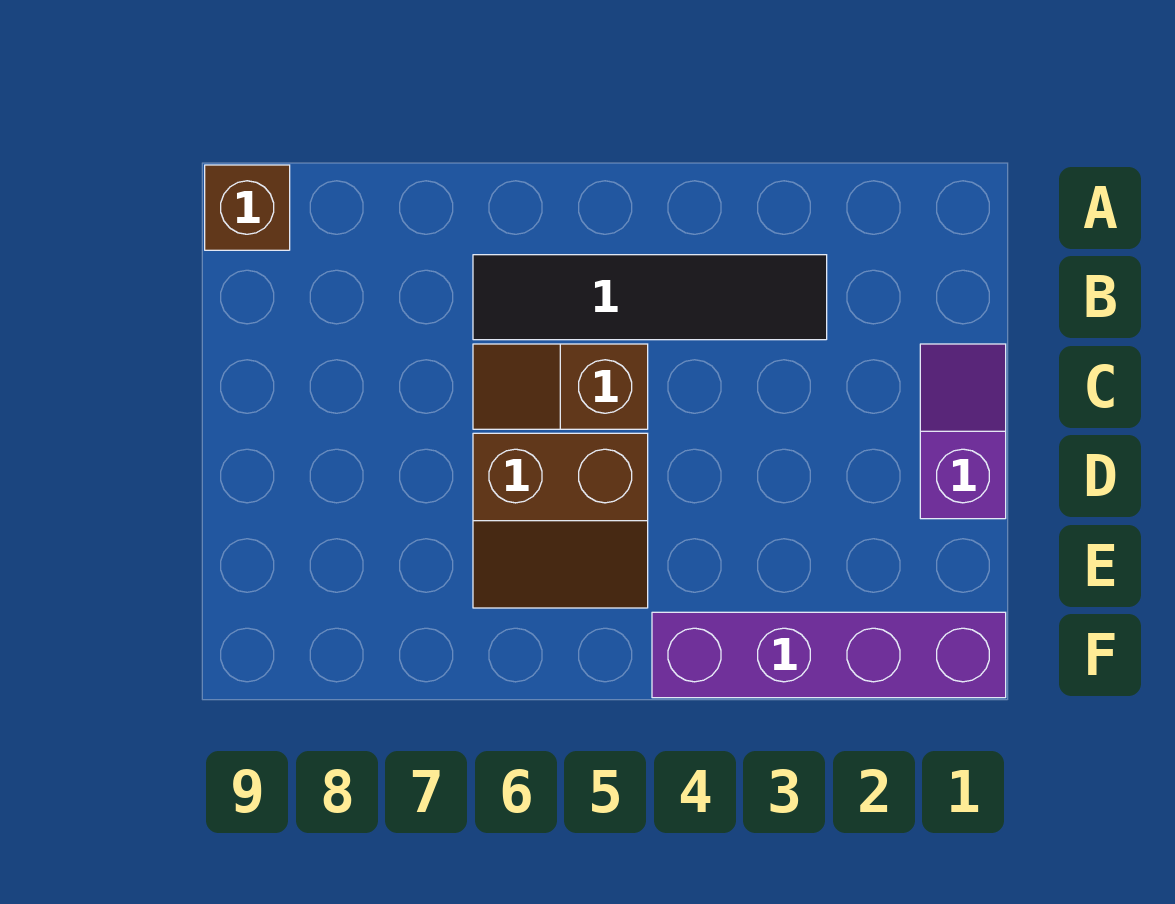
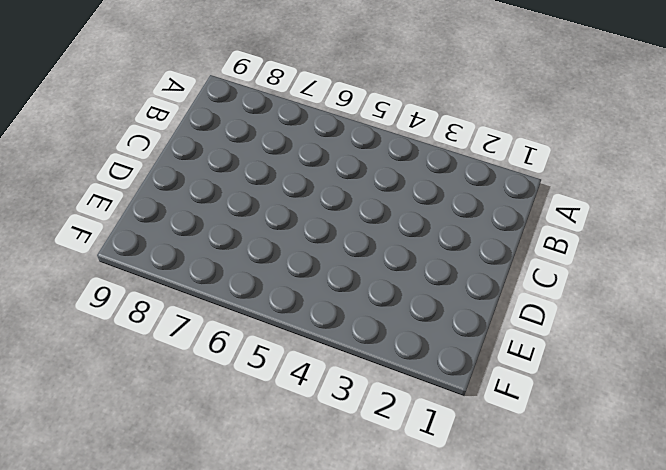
none -> brown 1x1 brick [205,165,290,250]
none -> black 1x4 tile [473,255,827,340]

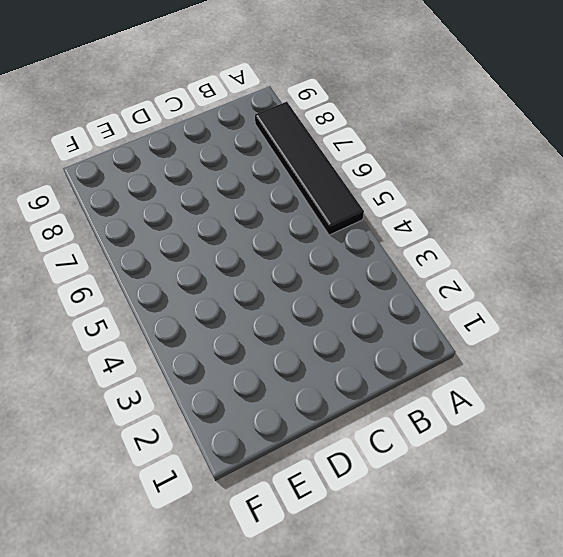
black 1x4 tile [255,102,364,235] -> black 1x4 tile moved to [473,255,827,340]
none -> brown 1x1 brick [205,165,290,250]
none -> purple 1x2 slope [920,344,1006,519]

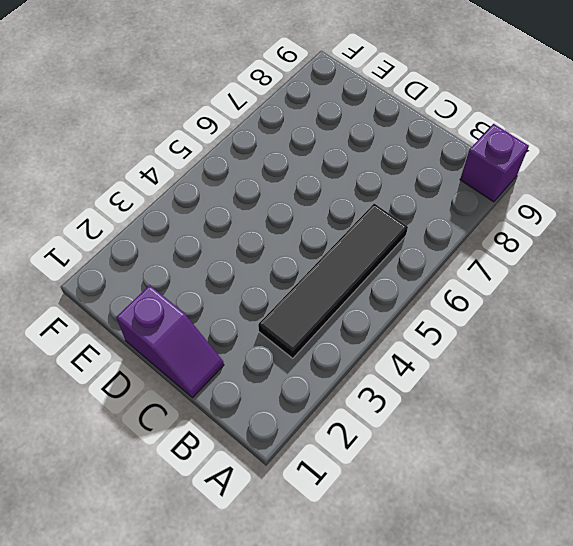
purple 1x1 brick [460,124,529,202] -> brown 1x1 brick [205,165,290,250]
none -> brown 1x2 slope [473,344,648,429]
none -> brown 2x2 slope [473,433,648,608]

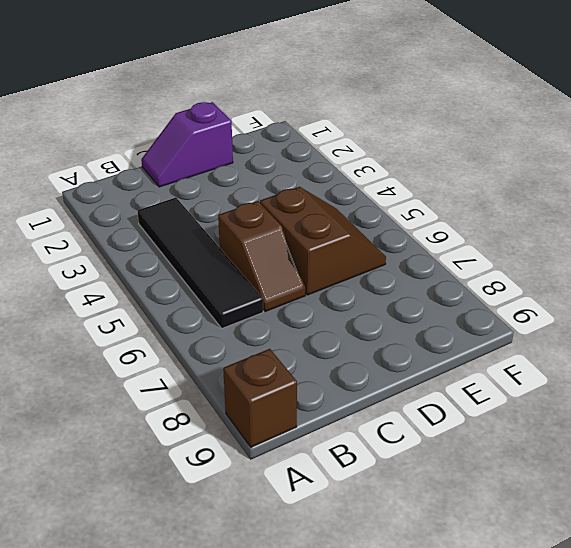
none -> purple 1x4 brick [652,612,1006,698]

